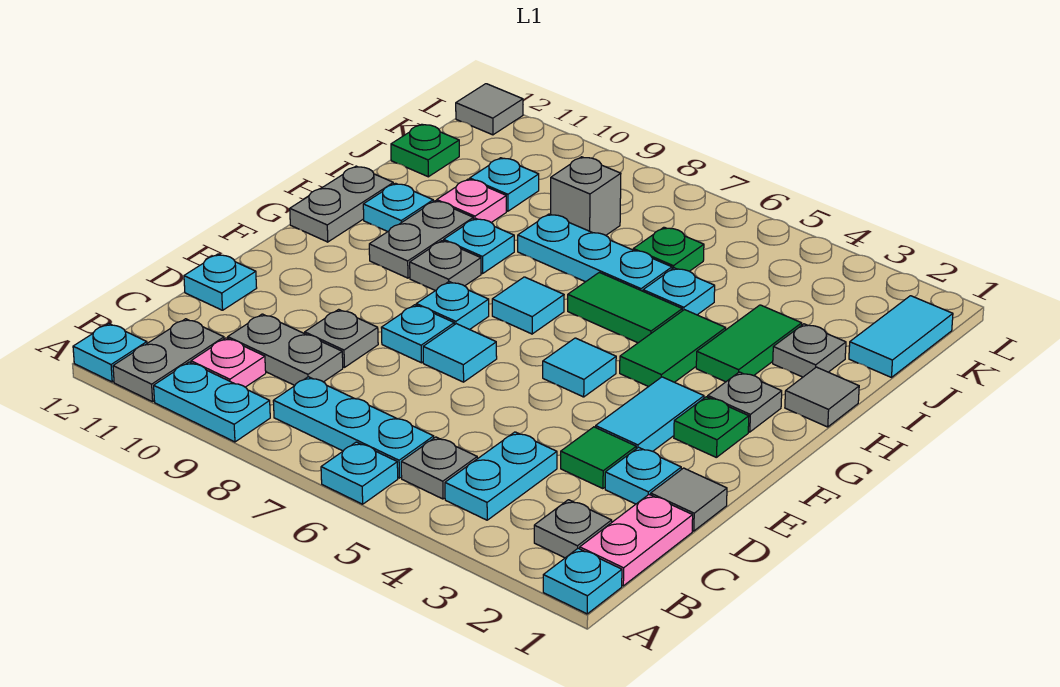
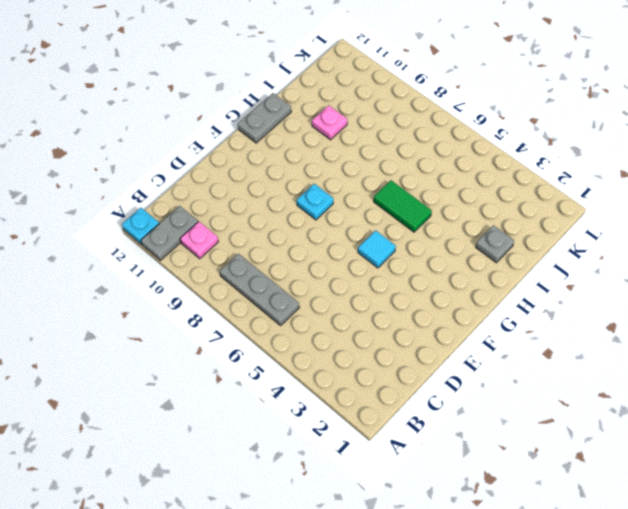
grey 1x3 plate [220,254,299,325] -> cyan 1x3 plate [273,377,434,478]
none -> cyan 1x1 plate [543,548,622,614]
none -> cyan 1x1 plate [321,442,398,504]
none -> cyan 1x2 plate [154,362,270,442]
none -> pink 1x2 plate [580,495,693,586]

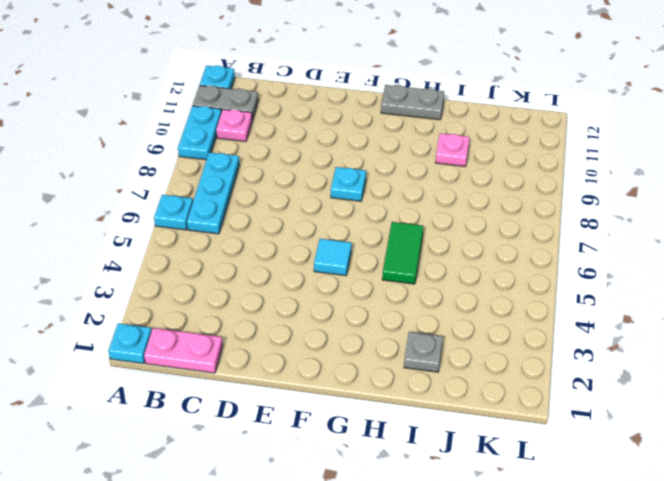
none -> grey 1x1 plate [534,500,612,558]
none -> cyan 1x2 plate [445,432,557,520]
none -> grey 1x1 plate [401,437,477,499]
none -> grey 1x2 plate [228,314,343,385]

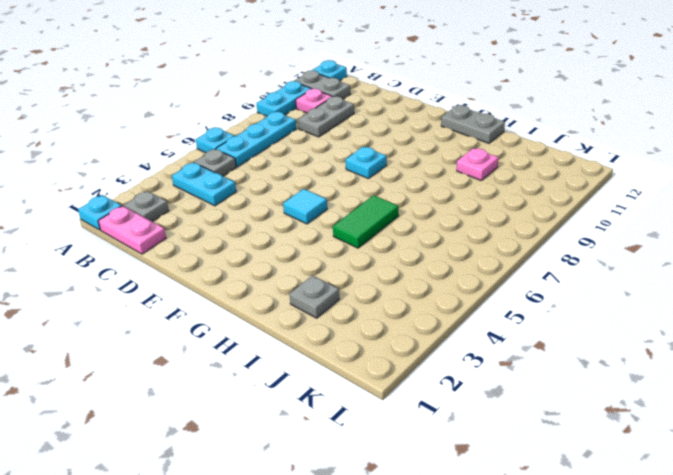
none -> grey 1x1 tile [651,468,727,531]
none -> cyan 1x1 plate [605,447,681,504]
none -> green 1x1 tile [561,427,636,489]
none -> grey 1x1 plate [305,309,378,367]

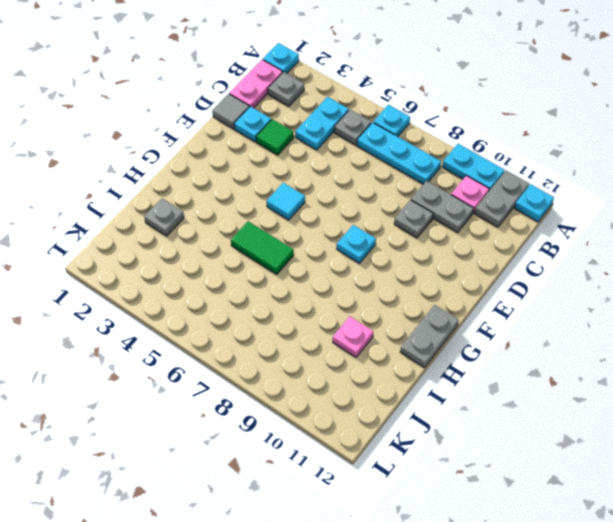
none -> cyan 1x1 plate [184,254,257,310]
none -> cyan 1x2 tile [596,377,704,451]
none -> cyan 1x1 tile [423,324,497,382]
none -> cyan 1x1 plate [381,305,454,363]

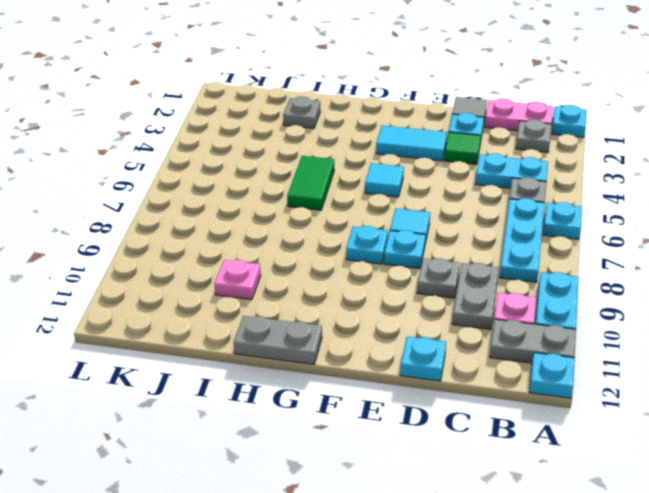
none -> green 1x1 plate [674,397,749,458]
none -> grey 1x1 plate [708,372,782,432]
none -> green 1x2 tile [620,310,726,387]
none -> cyan 1x1 tile [492,277,564,334]

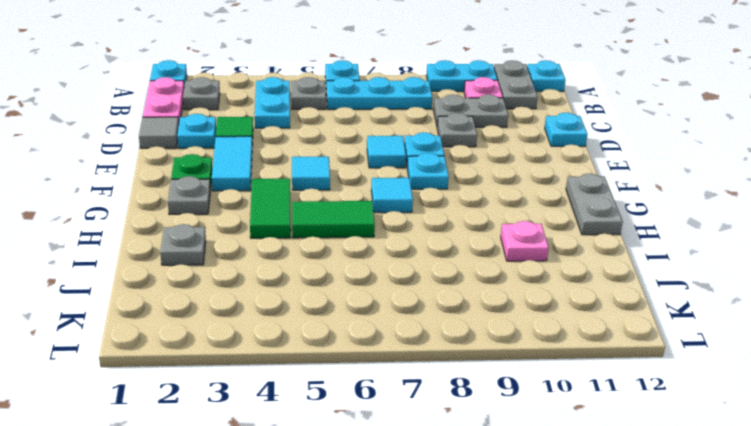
none -> grey 1x1 plate [410,241,481,291]
none -> grey 1x2 plate [369,201,473,278]
none -> grey 1x1 tile [785,367,859,427]
none -> green 1x2 tile [696,305,802,382]

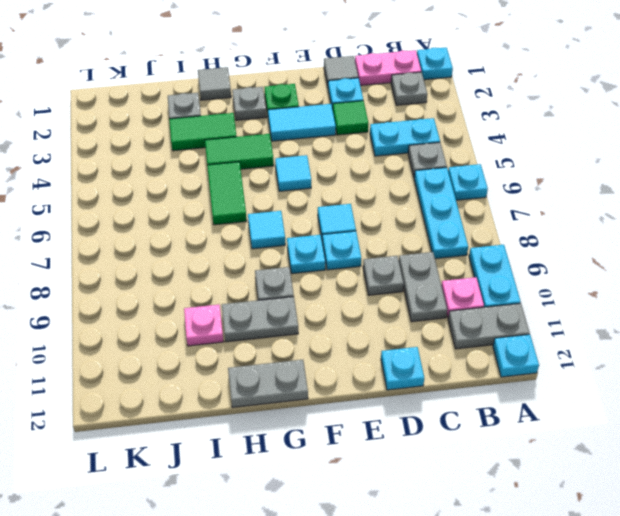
none -> cyan 1x1 plate [444,218,514,274]
none -> cyan 1x1 plate [363,183,433,231]
none -> cyan 1x1 plate [643,268,715,315]
none -> cyan 1x3 plate [518,214,672,291]

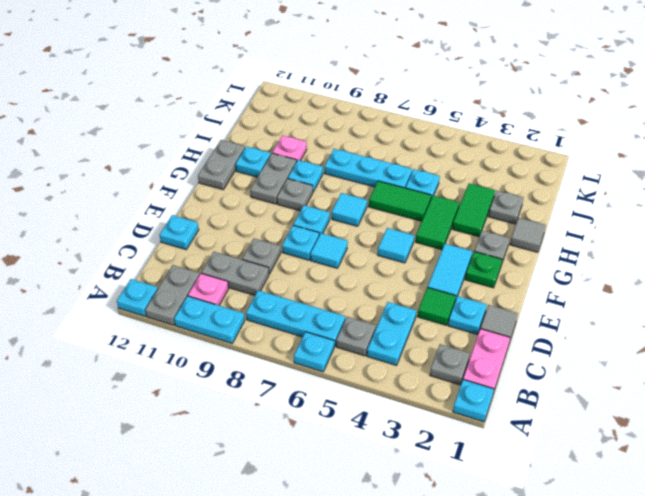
none -> cyan 1x2 tile [849,296,953,377]
none -> green 1x1 plate [633,227,704,271]
none -> grey 1x1 brick [551,157,621,235]
none -> cyan 1x1 plate [470,158,539,211]

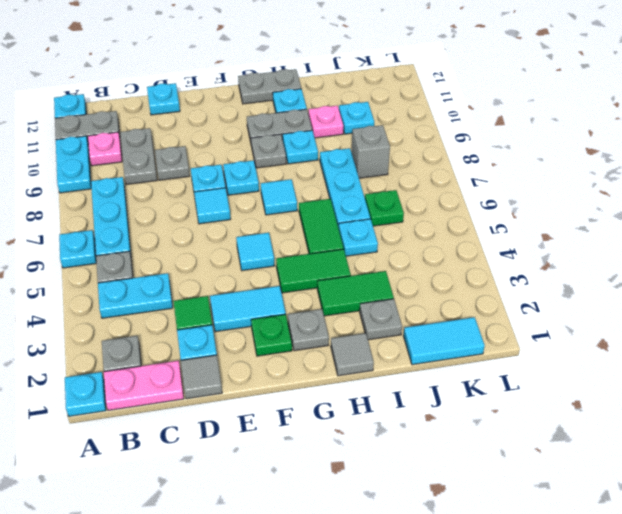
none -> green 1x1 plate [391,124,459,177]
none -> grey 1x1 tile [456,84,523,135]

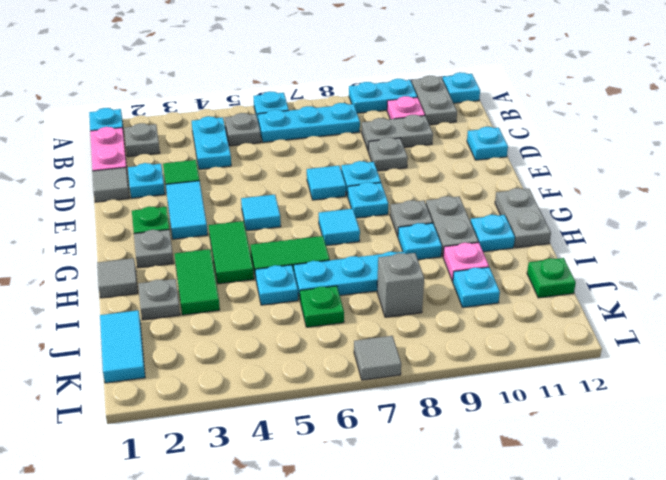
grey 1x1 tile [354,336,401,380] -> grey 1x1 tile moved to [456,84,523,135]

